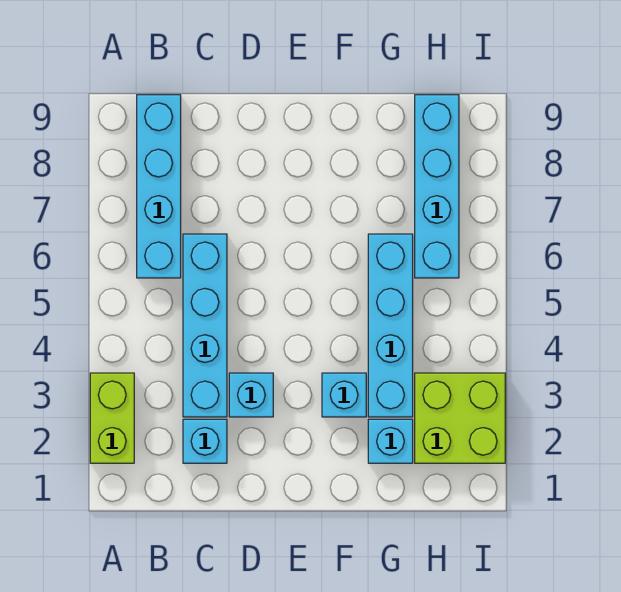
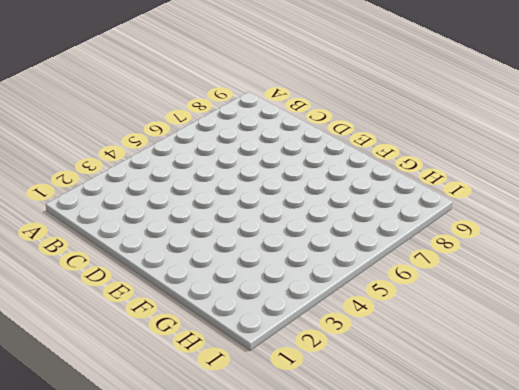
none -> lime 1x2 brick [90,373,134,463]
none -> cyan 1x4 brick [137,95,181,278]

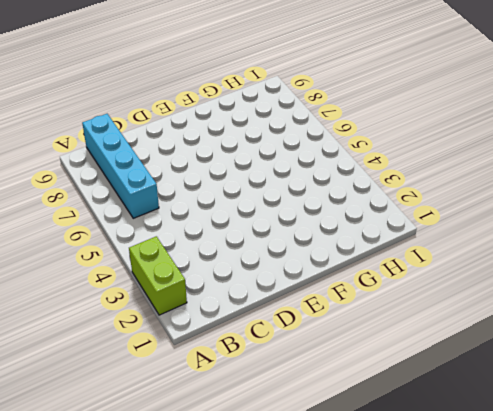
none -> cyan 1x1 brick [183,419,227,463]
none -> cyan 1x4 brick [183,234,227,417]

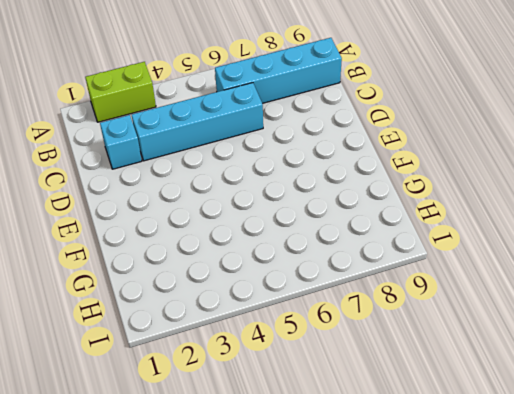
none -> cyan 1x1 brick [229,373,273,417]
none -> cyan 1x1 brick [322,373,366,417]

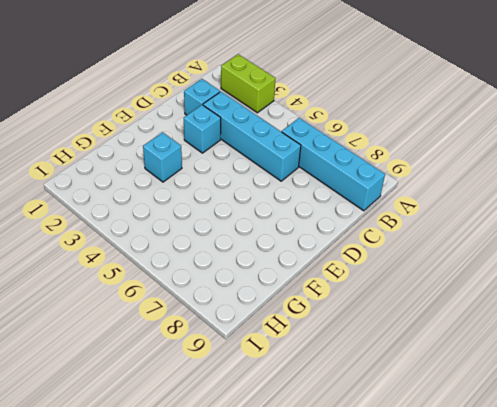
none -> cyan 1x1 brick [368,419,413,463]
none -> cyan 1x4 brick [368,234,413,417]

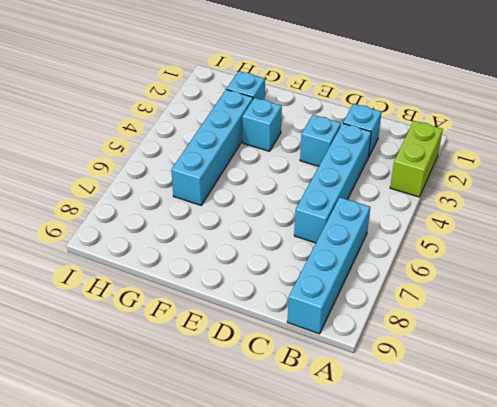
none -> lime 2x2 brick [415,373,505,463]
none -> cyan 1x4 brick [415,95,459,278]

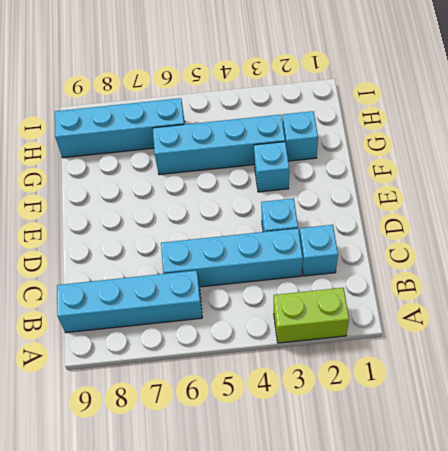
none -> lime 2x2 brick [415,373,505,463]

